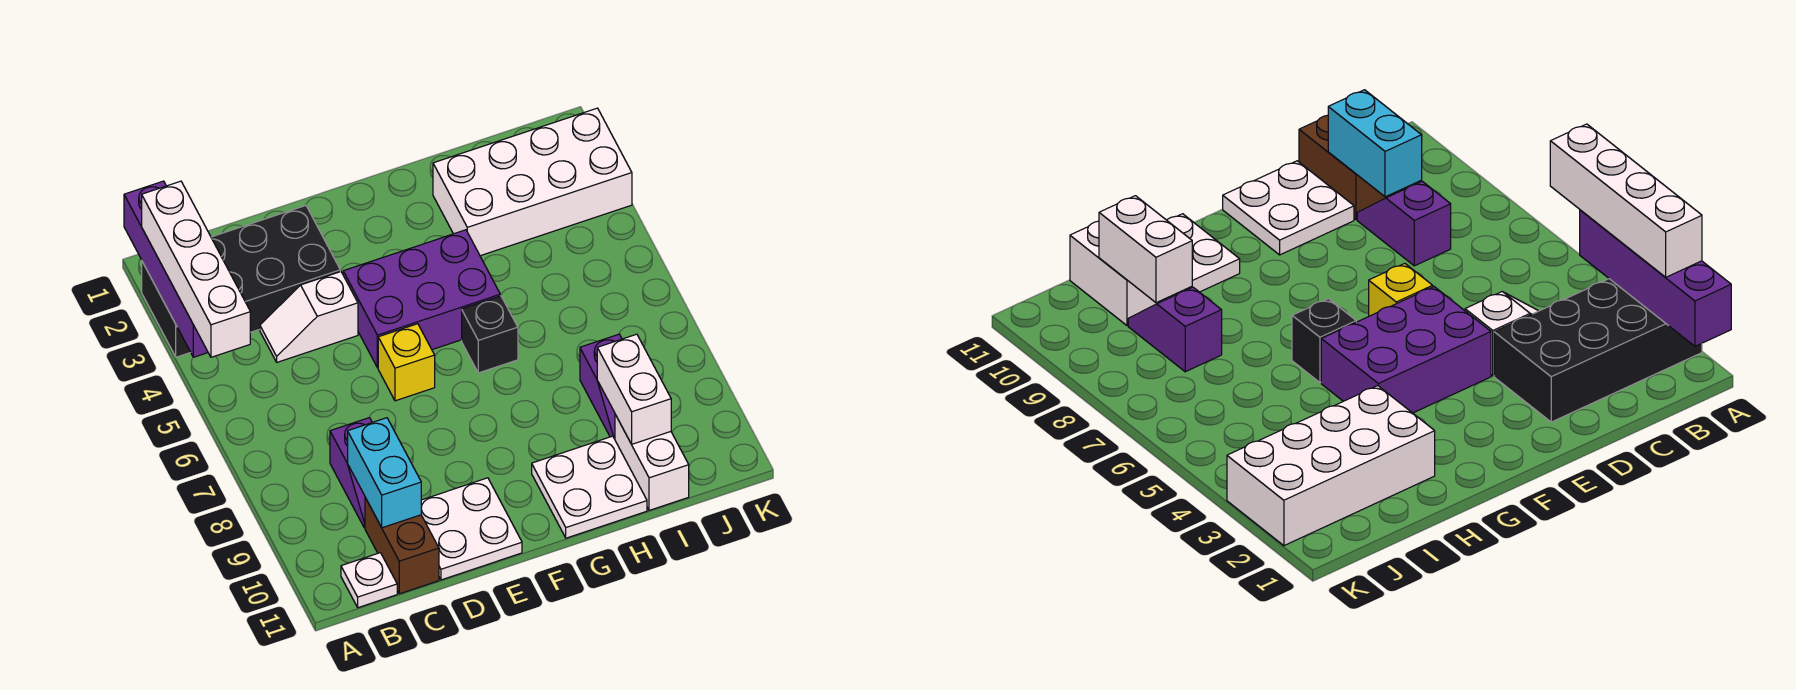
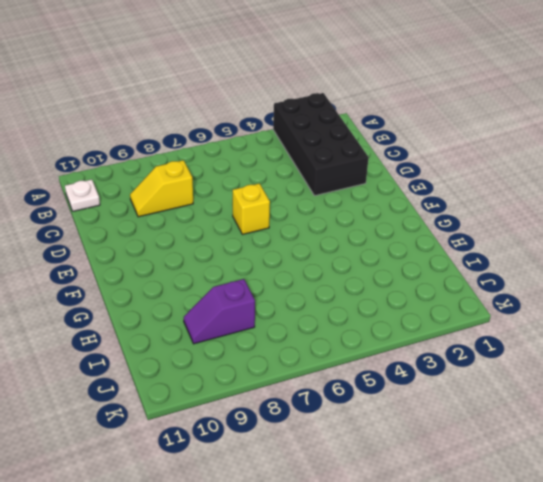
yellow 1x2 slope [130,160,193,217] -> purple 1x2 slope [330,418,372,528]
none -> white 1x2 slope [260,272,358,362]
none -> brown 1x2 brick [365,498,439,594]
none -> white 2x2 plate [421,478,522,580]

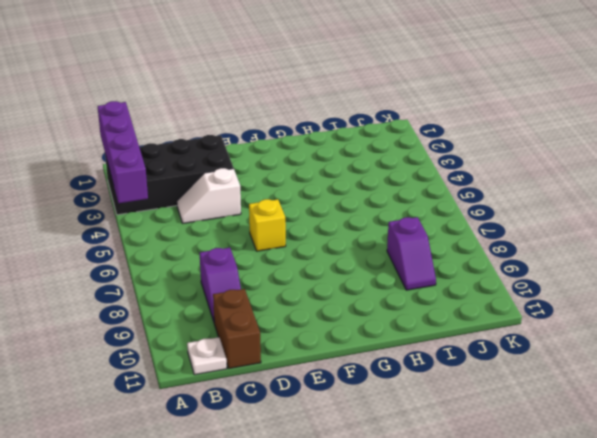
none -> white 2x2 plate [421,478,522,580]
none -> purple 2x3 brick [343,230,500,368]
none -> black 1x1 brick [462,296,518,373]

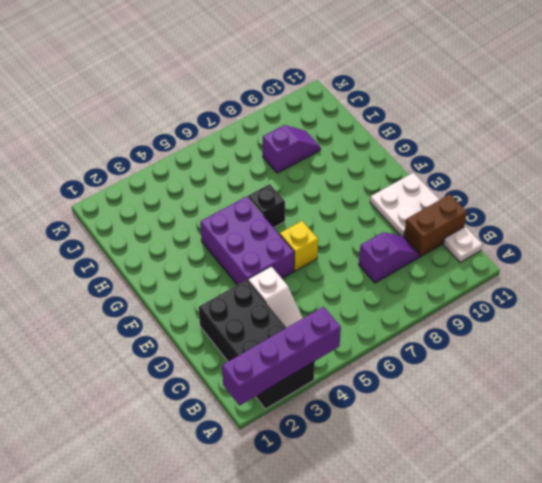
none -> white 2x2 plate [532,436,647,538]
none -> white 2x4 brick [433,108,632,256]
none -> white 1x2 brick [615,415,689,510]

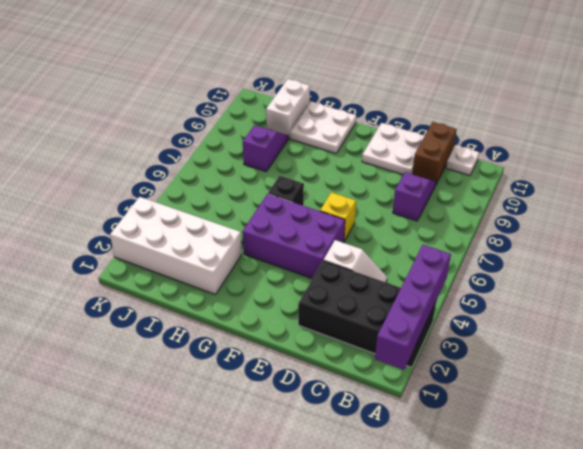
none -> cyan 1x2 brick [348,418,421,528]
none -> white 1x2 brick [597,334,671,444]
none -> white 1x4 brick [142,181,250,357]

